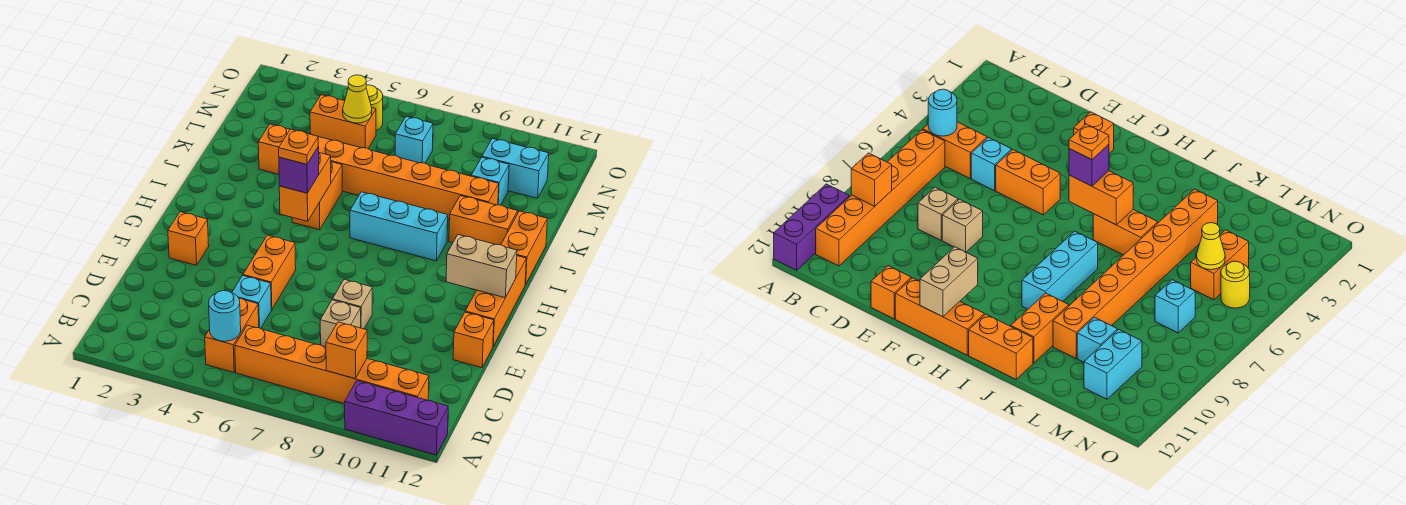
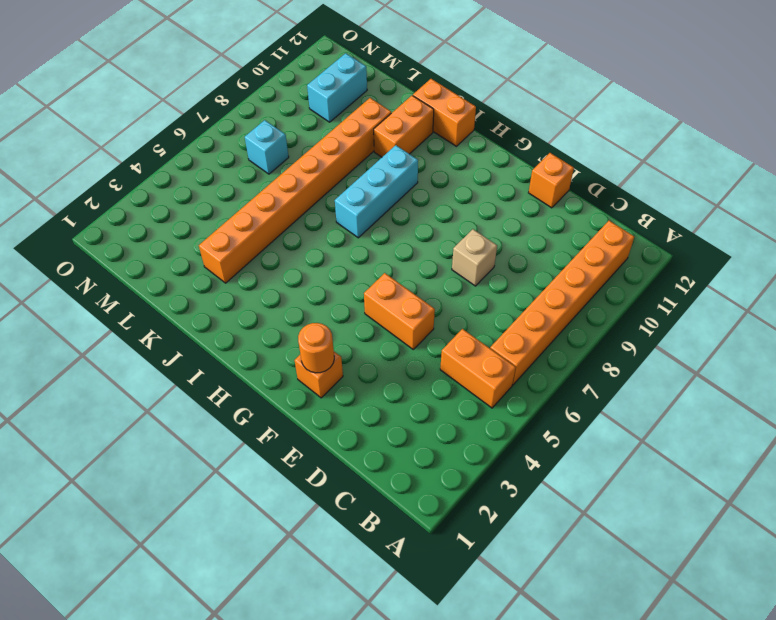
orange 1x1 round brick [298,323,334,373] -> none
none -> purple 1x3 brick [345,381,448,455]
none -> cyan 1x1 brick [232,276,271,329]
none -> tan 1x1 brick [320,300,361,347]

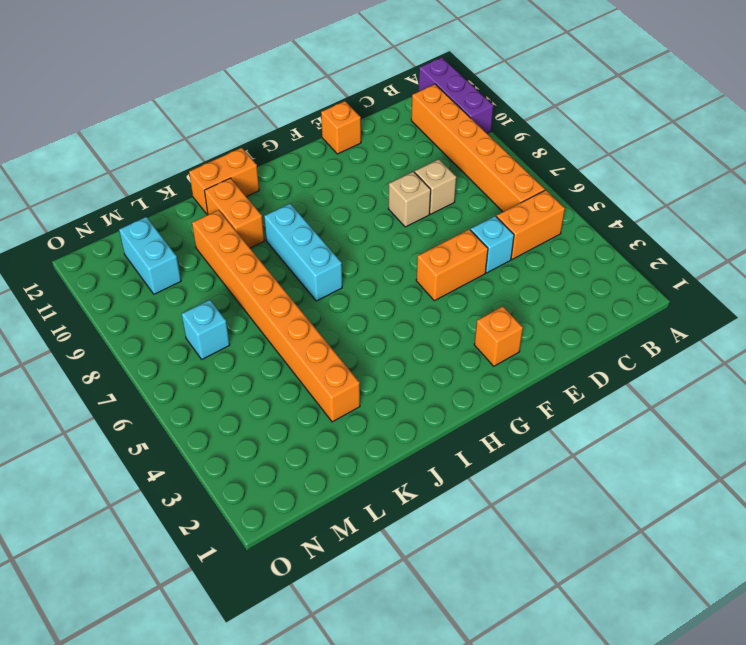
none -> orange 1x3 brick [465,256,526,346]
none -> orange 1x2 brick [292,162,342,230]
none -> cyan 1x1 brick [471,157,509,205]

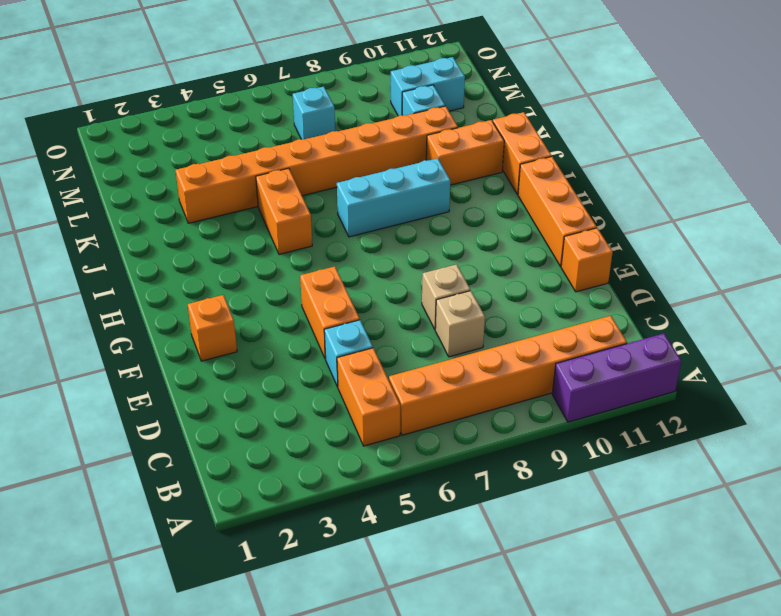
none -> orange 1x2 brick [310,95,376,148]
none -> yellow 1x1 round brick [366,85,383,131]
none -> cyan 1x1 round brick [209,291,241,341]

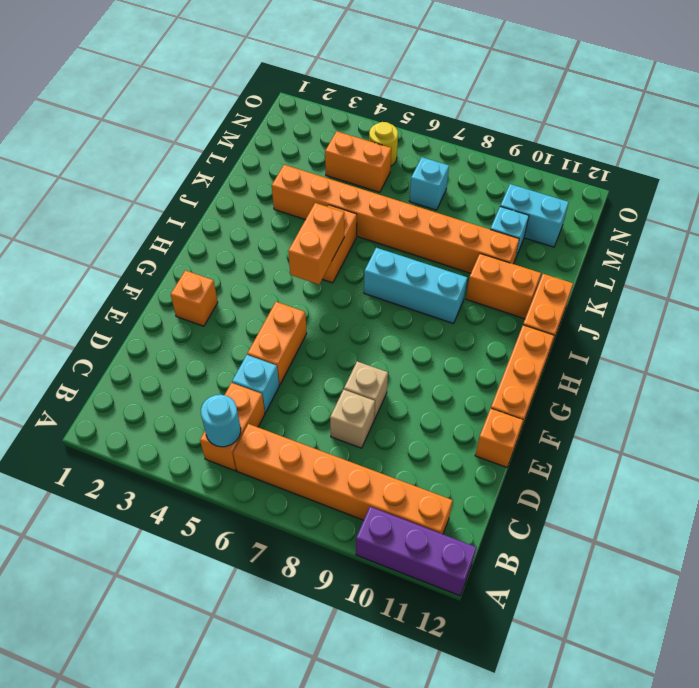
none -> orange 1x1 brick [326,322,367,379]
none -> tan 1x2 brick [446,235,517,298]
none -> yellow 1x1 cone [343,75,372,123]

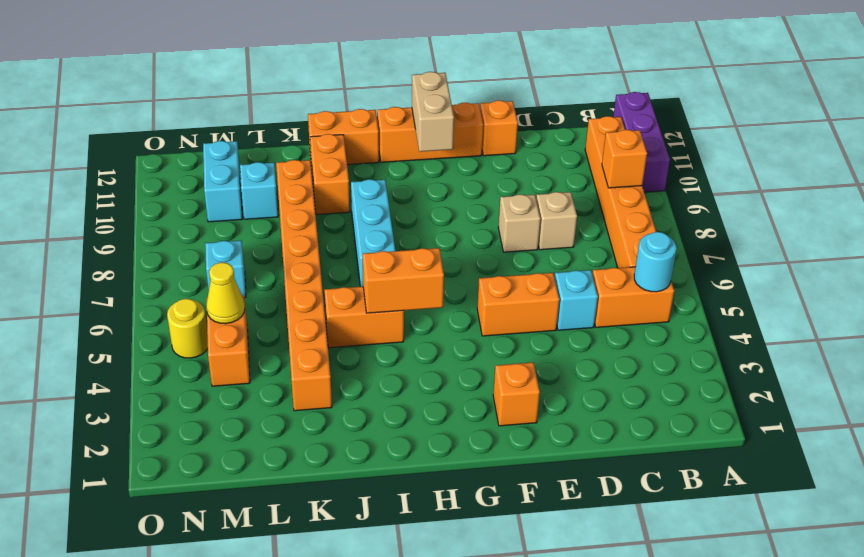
none -> purple 1x1 brick [279,147,319,193]
none -> orange 1x1 plate [279,129,318,164]

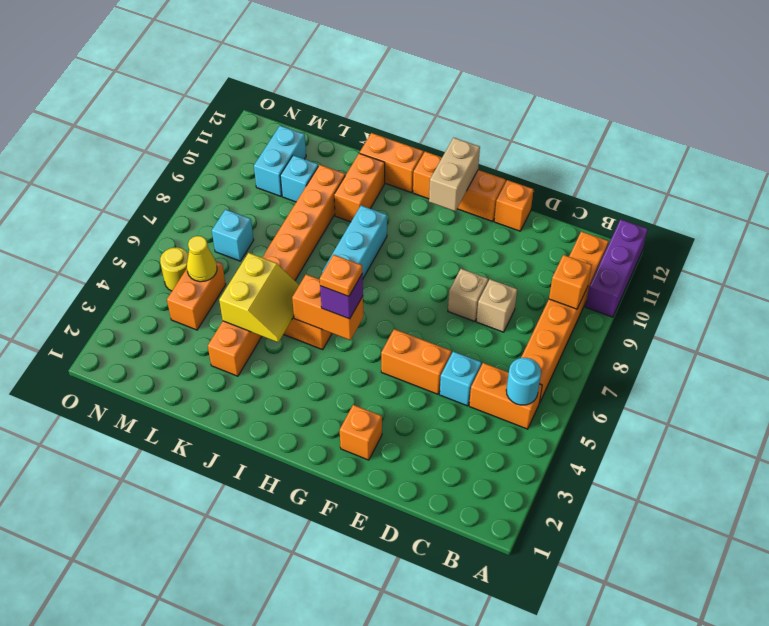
yellow 2x2 slope [219,253,299,342] -> none

